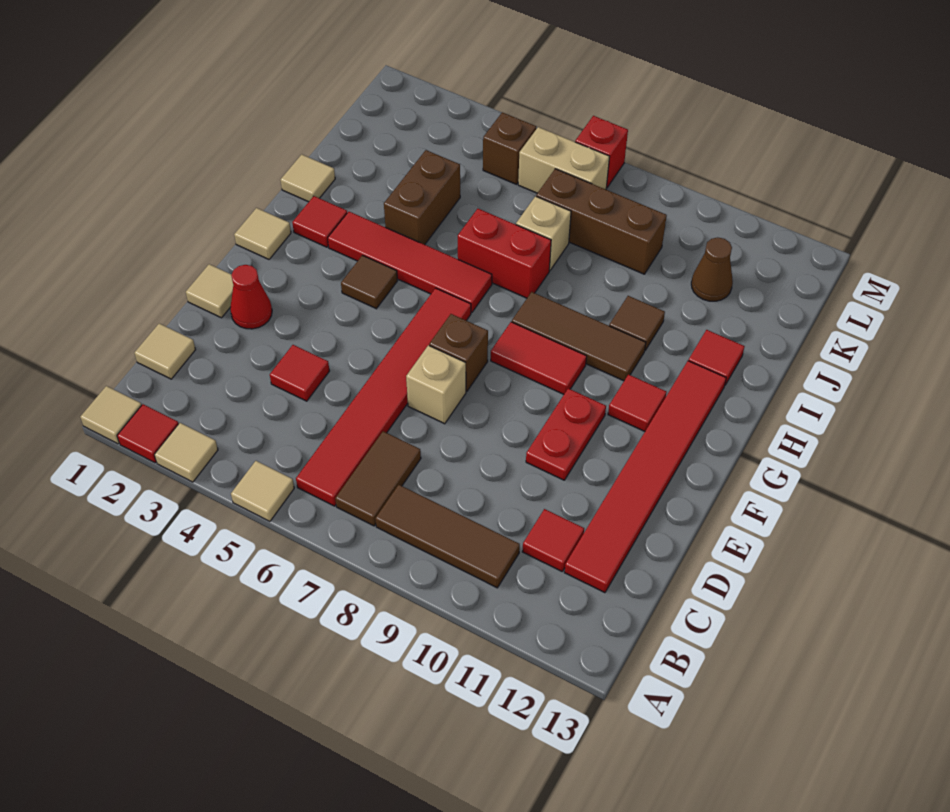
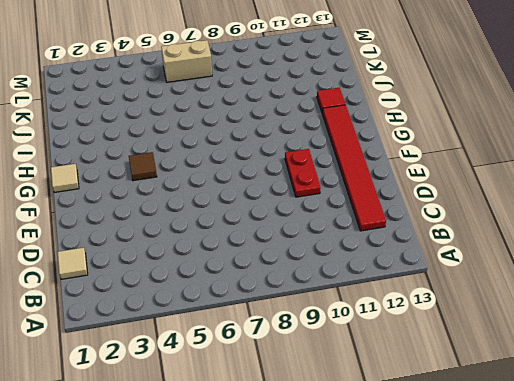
none -> tan 1x1 tile [80,386,142,444]
none -> red 1x1 tile [117,404,179,463]
none -> tan 1x1 tile [155,423,218,482]
none -> tan 1x1 tile [231,461,294,521]

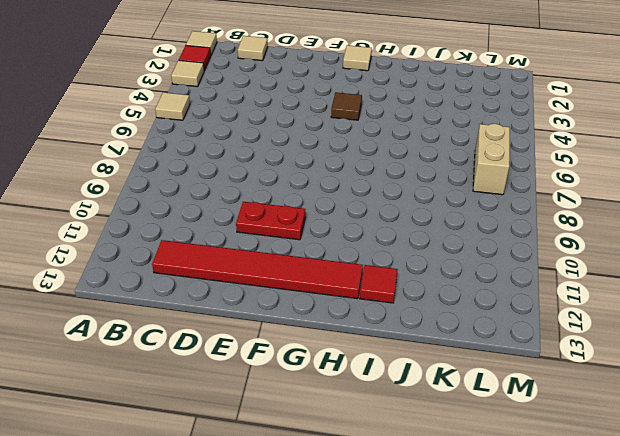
none -> red 1x6 tile [296,288,471,506]
none -> brown 1x2 tile [335,431,421,526]
none -> brown 1x3 tile [375,485,520,588]
none -> red 1x1 tile [522,509,584,571]

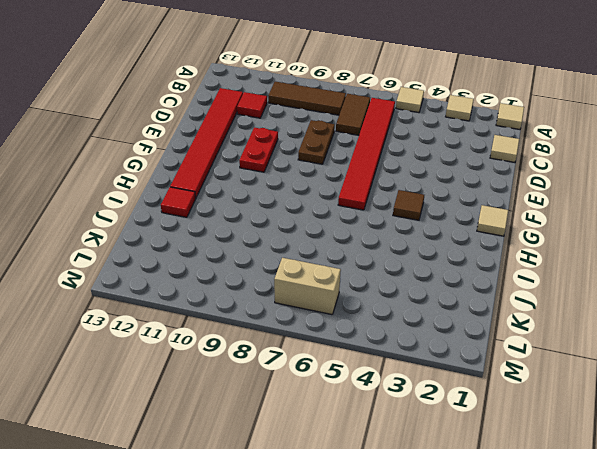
brown 1x2 plate [298,120,335,164] -> none
none -> red 1x1 tile [117,404,179,463]
none -> red 1x1 tile [270,345,329,401]
none -> tan 1x1 tile [186,264,233,318]
none -> red 1x1 cone [230,265,272,329]

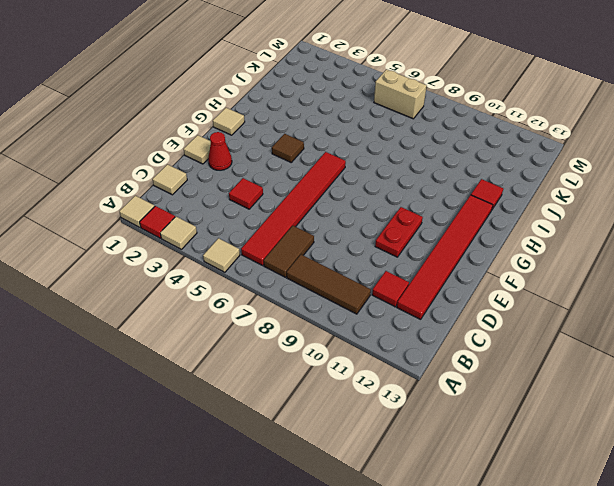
none -> tan 1x1 brick [406,345,466,424]
none -> brown 1x1 brick [429,314,488,391]
none -> red 1x2 tile [491,322,587,394]
none -> red 1x1 tile [608,375,667,431]

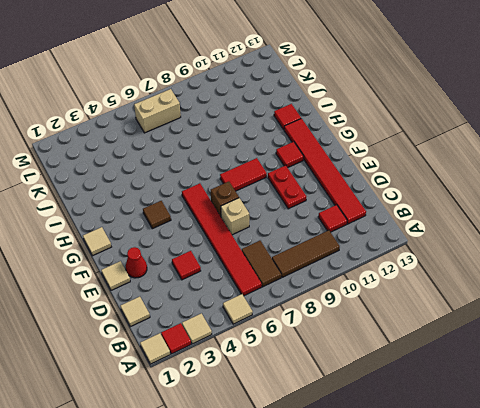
none -> red 1x1 tile [292,196,347,247]
none -> red 1x4 tile [328,212,492,312]
none -> brown 1x3 tile [512,292,646,381]
none -> tan 1x1 tile [281,154,335,202]

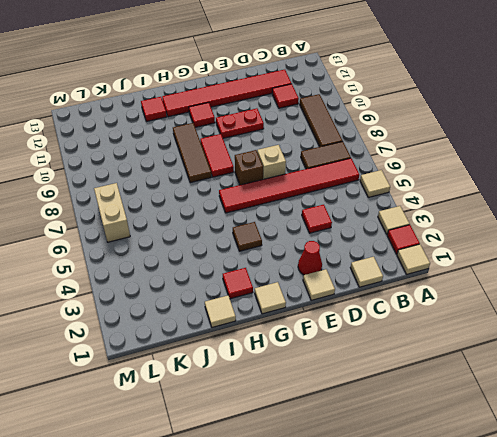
none -> red 1x4 tile [328,212,492,312]
none -> brown 1x2 brick [384,150,460,245]
none -> red 1x2 brick [458,209,551,298]
none -> brown 1x1 tile [609,296,665,350]

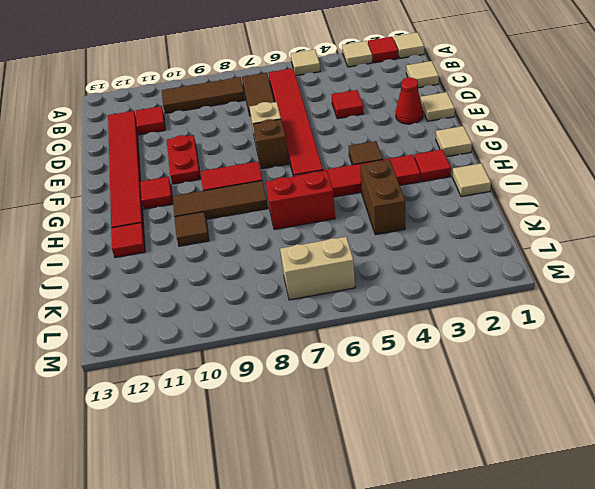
none -> tan 1x1 brick [516,196,571,270]
none -> brown 1x3 brick [536,169,667,274]
none -> brown 1x1 cone [691,237,733,301]
none -> brown 1x1 brick [483,112,536,184]

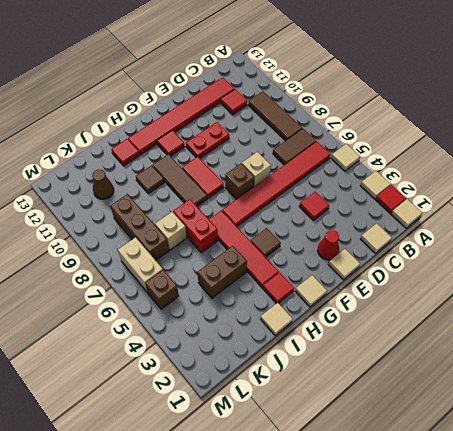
none -> red 1x1 brick [575,116,628,188]

